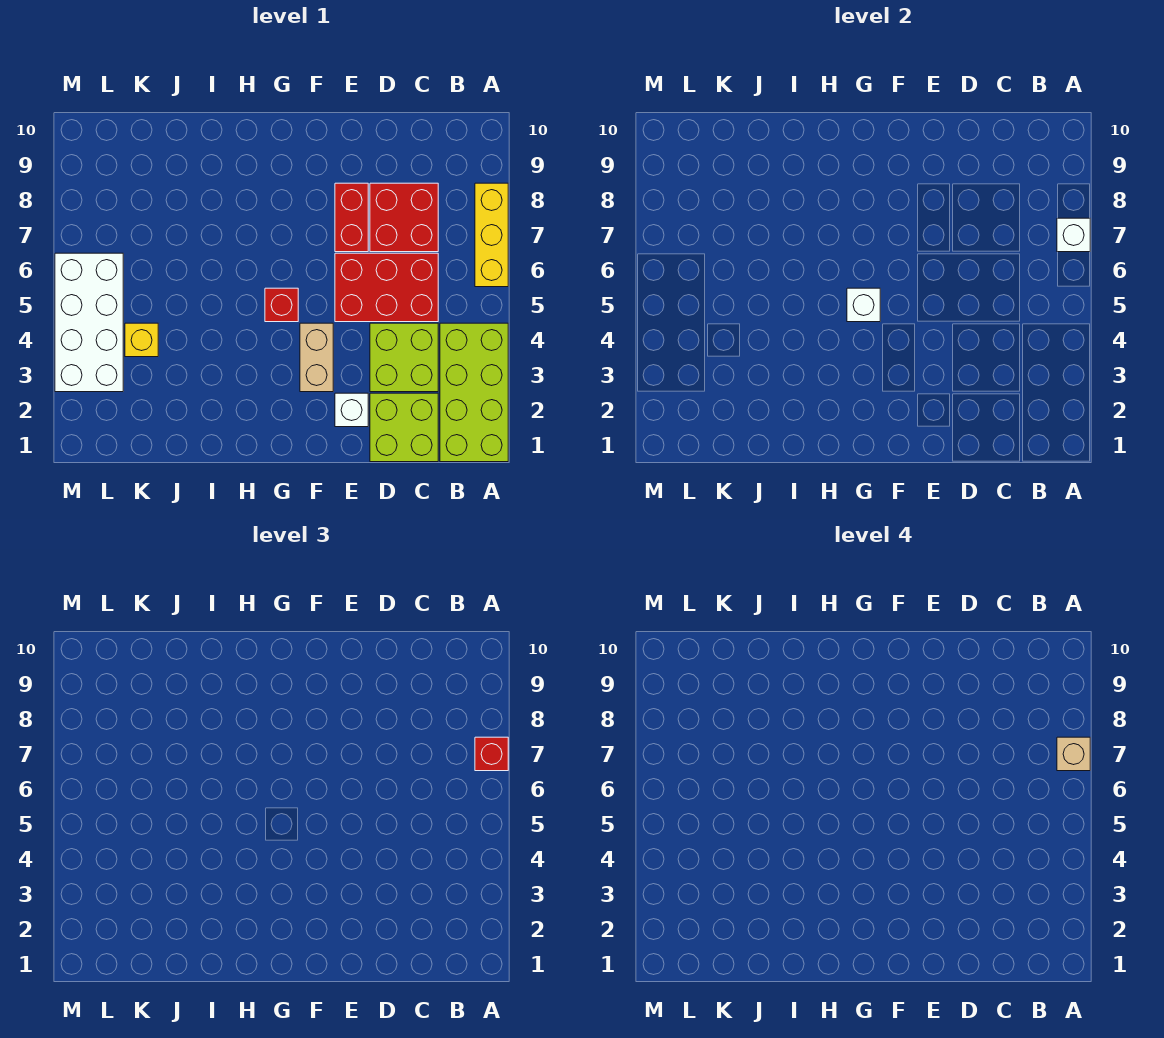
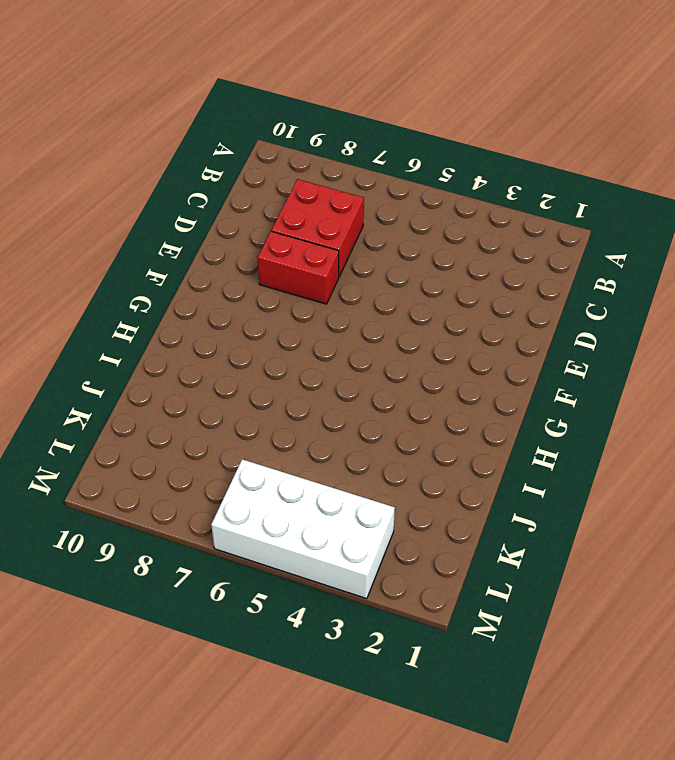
none -> lime 2x4 brick [440,323,508,462]
none -> yellow 1x3 brick [475,183,508,287]
none -> lime 2x2 brick [370,393,438,462]

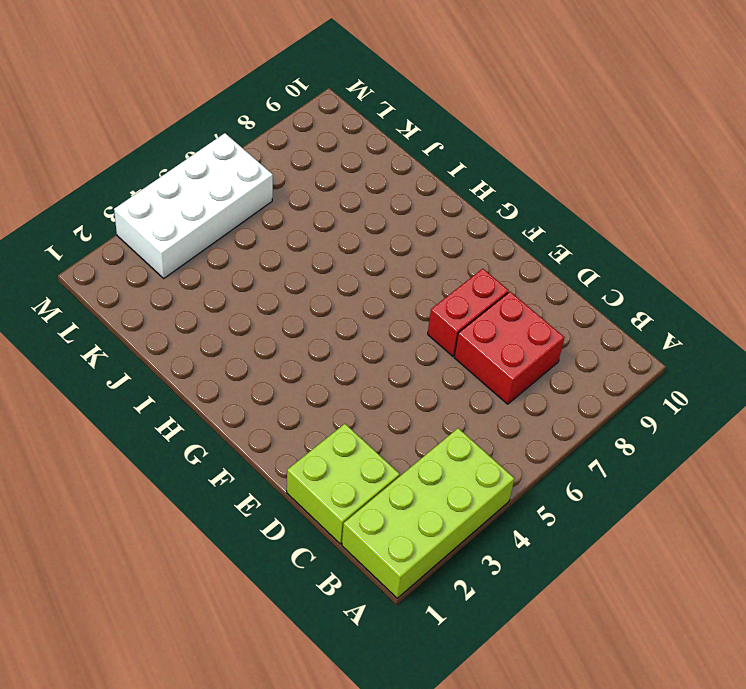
none -> yellow 1x3 brick [475,183,508,287]
none -> lime 2x2 brick [370,323,438,392]
none -> red 2x3 brick [335,253,438,322]

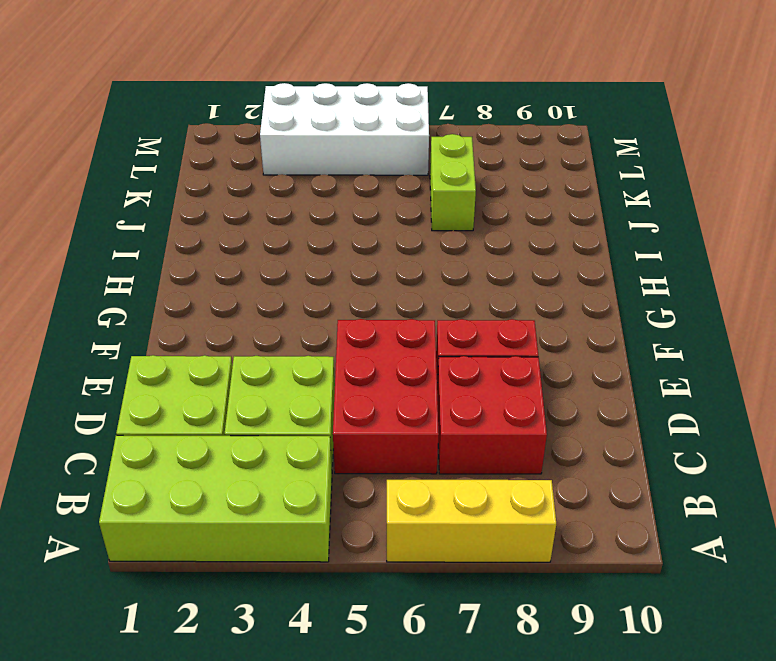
lime 1x2 brick [430,134,476,231] -> none
none -> white 1x1 brick [335,393,368,427]
none -> tan 1x2 brick [300,323,333,392]
none -> red 1x1 brick [265,288,298,322]

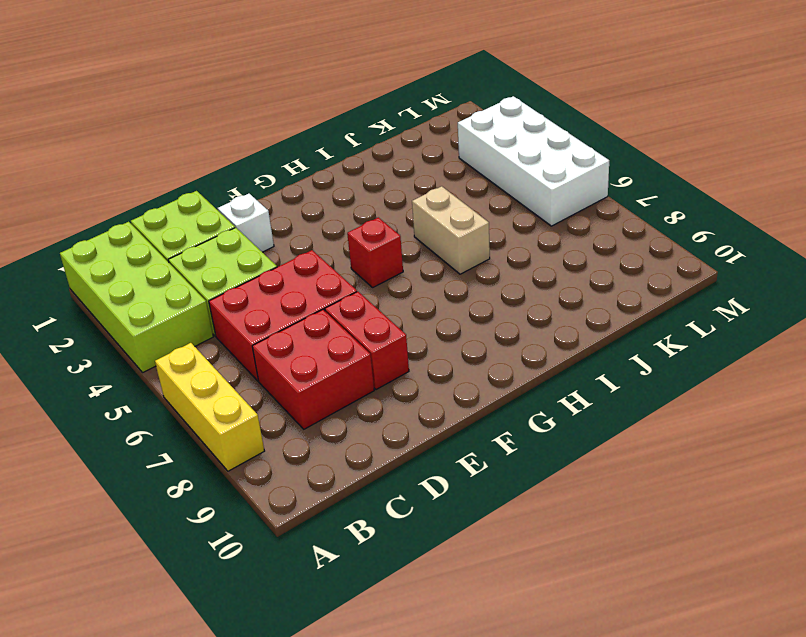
tan 1x2 brick [412,186,490,274] -> tan 1x2 brick moved to [300,323,333,392]
none -> yellow 1x1 brick [125,323,158,357]
none -> white 1x1 brick [1057,218,1090,252]
none -> white 1x1 brick [847,288,880,322]

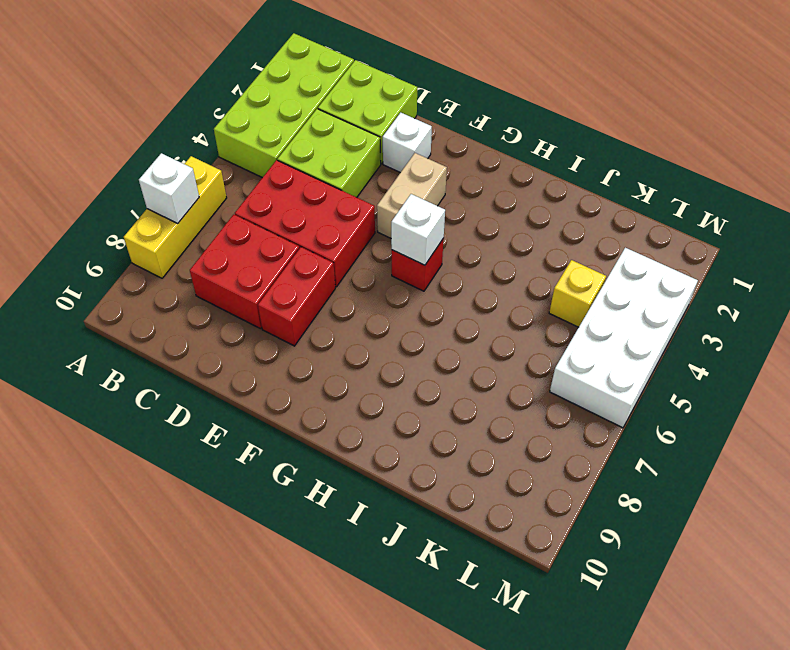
none -> red 1x1 brick [475,737,508,771]
none -> tan 1x1 brick [1057,737,1090,771]

